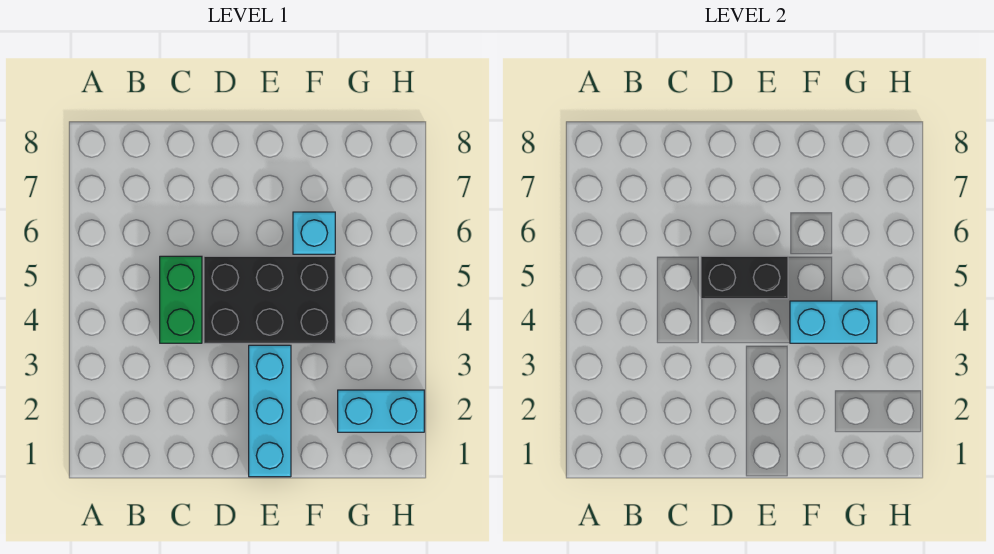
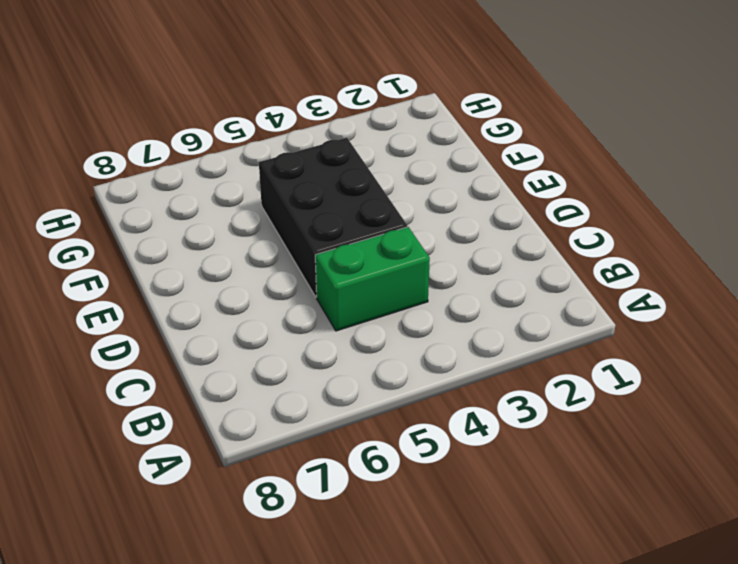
none -> cyan 1x3 brick [249,345,291,477]
none -> cyan 1x1 brick [293,212,335,254]

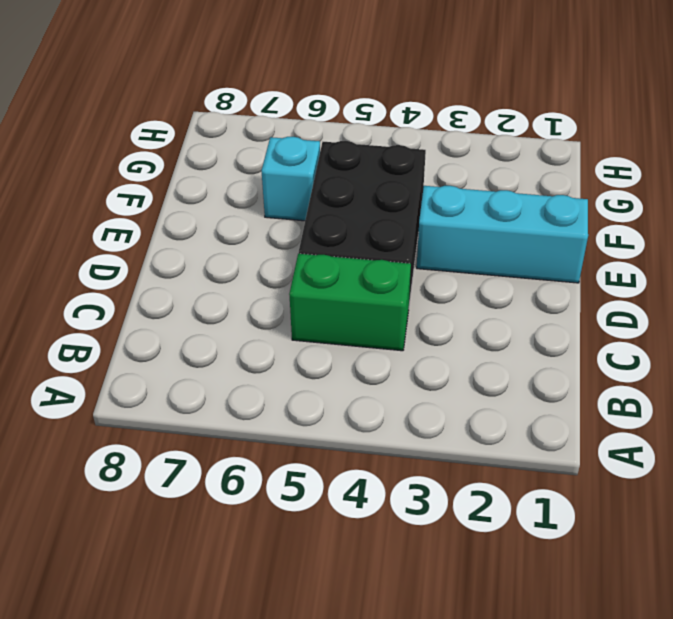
none -> cyan 1x2 brick [338,390,424,432]
none -> black 1x2 brick [701,256,788,299]

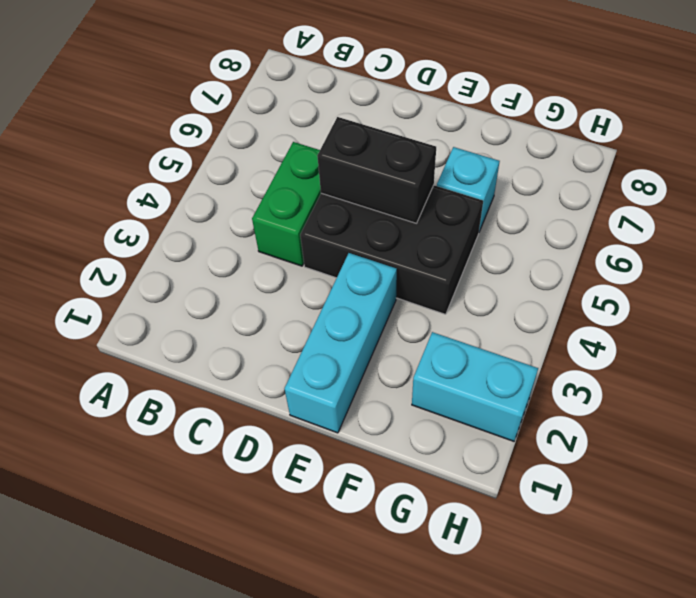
none -> cyan 1x2 brick [790,301,877,343]

